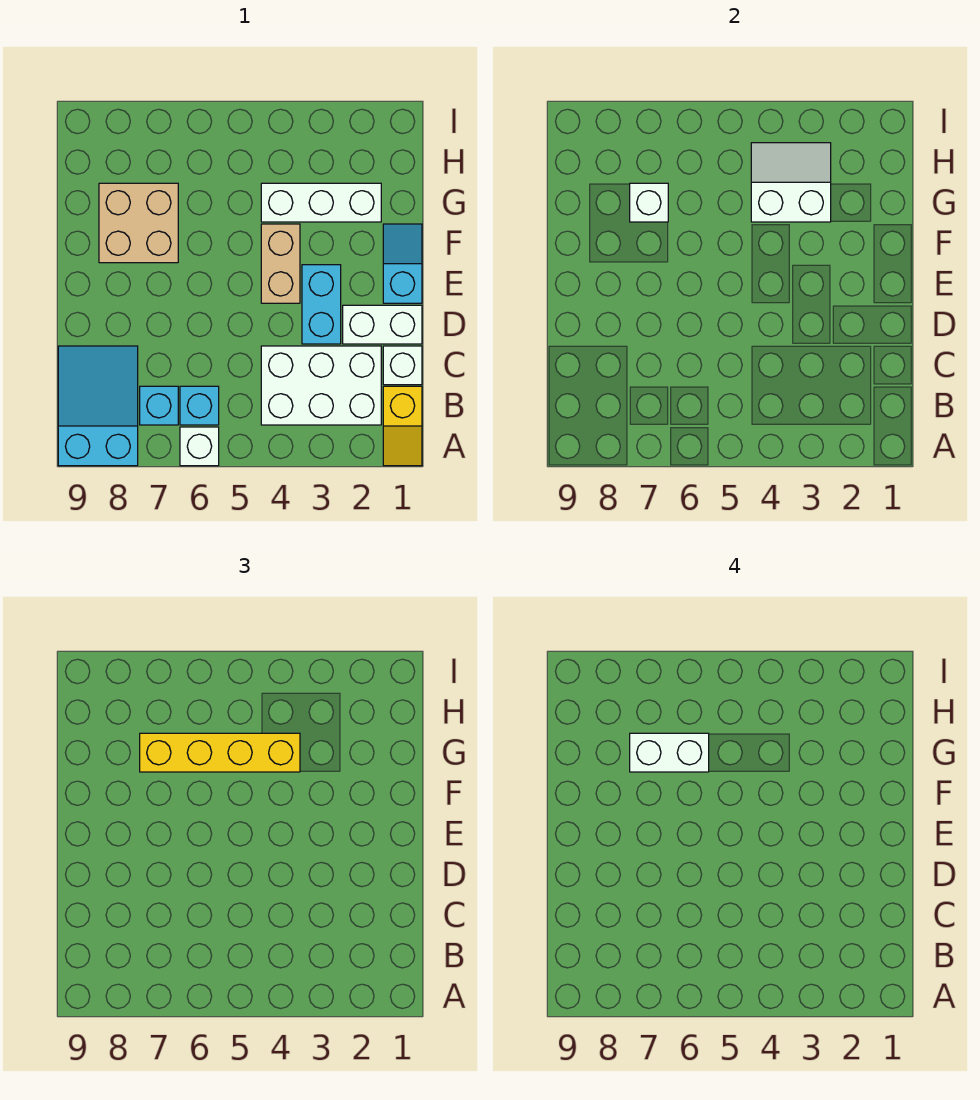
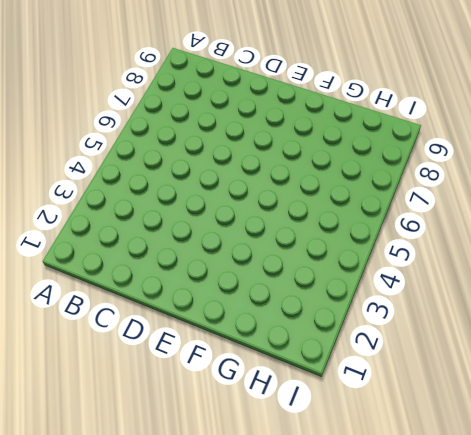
none -> yellow 1x2 slope [383,386,422,466]
none -> white 1x1 brick [180,427,219,466]
none -> cyan 2x3 slope [58,346,138,466]

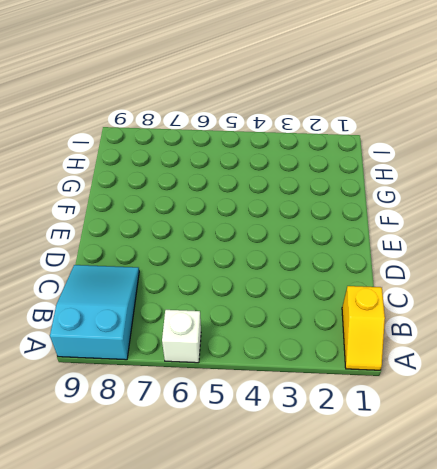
none -> white 2x3 brick [261,346,381,425]
none -> cyan 1x1 brick [180,386,219,425]
none -> cyan 1x1 brick [140,386,178,425]

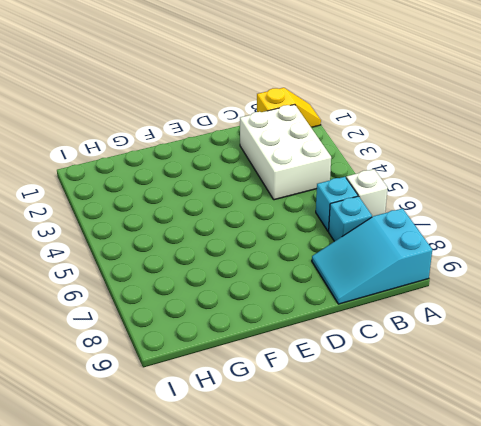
none -> white 1x1 brick [383,346,422,385]
none -> white 1x2 brick [343,305,422,344]
none -> cyan 1x2 brick [302,265,341,344]

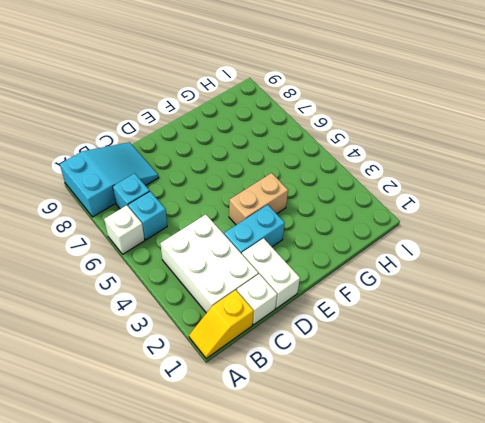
none -> cyan 1x2 slope [383,224,422,303]
none -> tan 2x2 brick [99,183,178,263]
none -> white 1x3 brick [261,183,381,222]

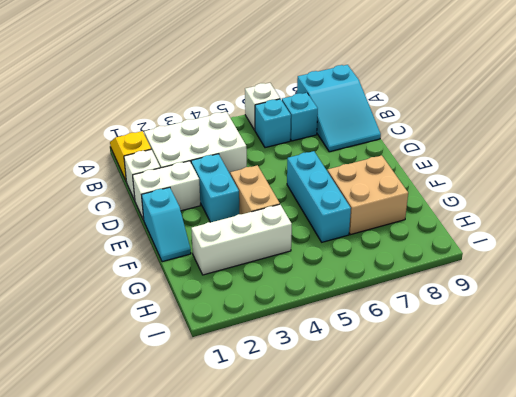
cyan 1x3 brick [287,151,351,242] -> none
none -> white 2x2 slope [751,143,831,222]
none -> white 1x1 brick [630,183,668,222]
none -> yellow 1x4 brick [140,733,300,772]

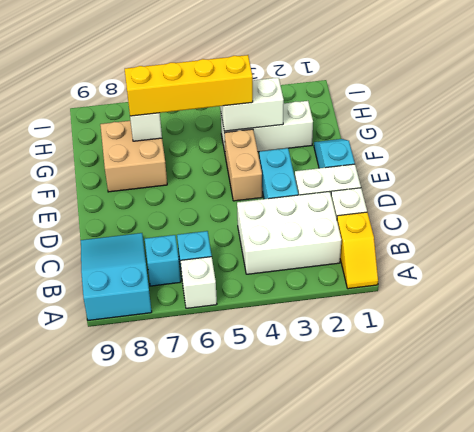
none -> white 1x2 brick [630,733,709,772]

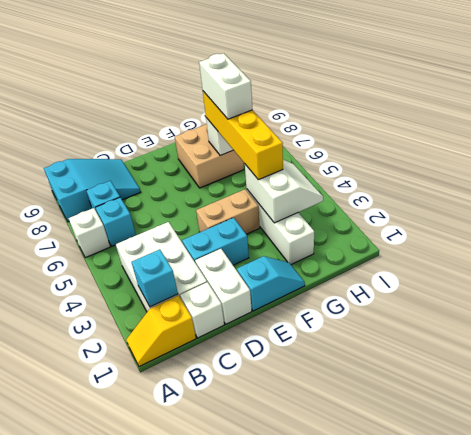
cyan 1x1 brick [131,249,178,307] -> none

